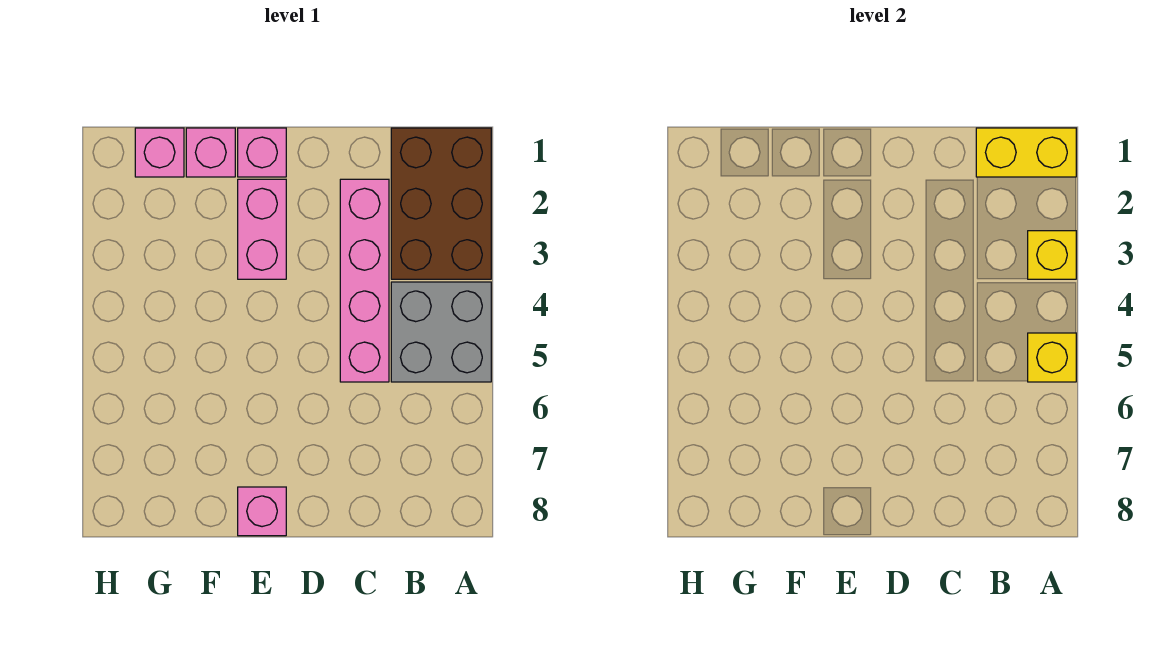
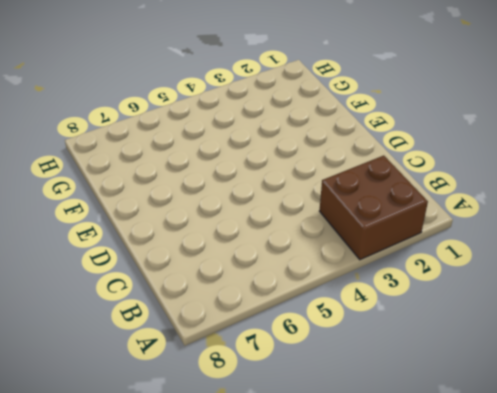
brown 2x2 brick [320,156,428,260] -> brown 2x3 brick [391,128,491,279]
none -> grey 2x2 brick [391,282,491,382]
none -> pink 1x4 brick [340,179,389,382]

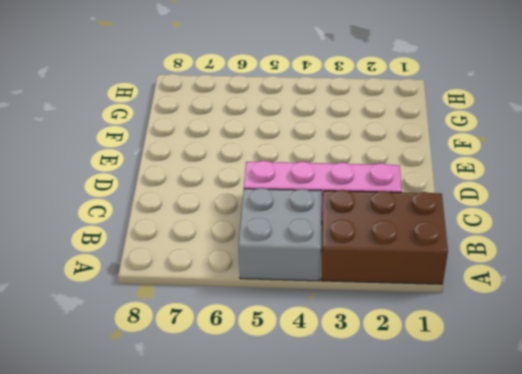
none -> pink 1x1 brick [238,128,286,177]
none -> pink 1x2 brick [238,179,286,279]

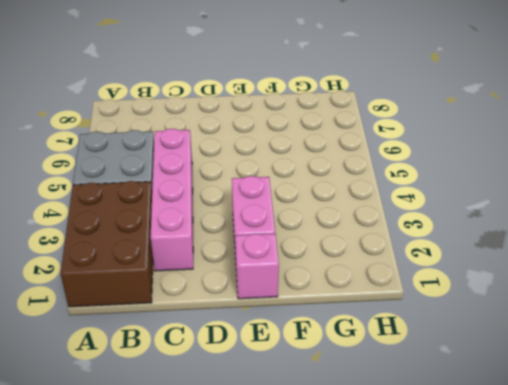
none -> pink 1x1 brick [238,487,286,536]
none -> pink 1x1 brick [186,128,235,177]

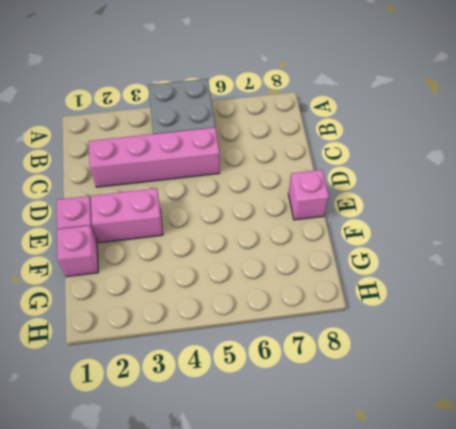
none -> brown 2x3 brick [391,128,491,279]
none -> pink 1x1 brick [135,128,184,177]

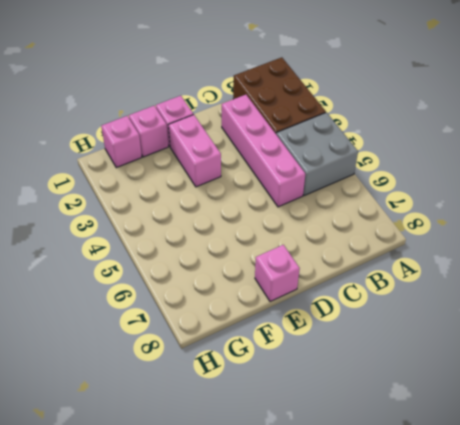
none -> yellow 1x2 brick [976,128,1076,177]
none -> yellow 1x1 brick [1028,231,1076,279]

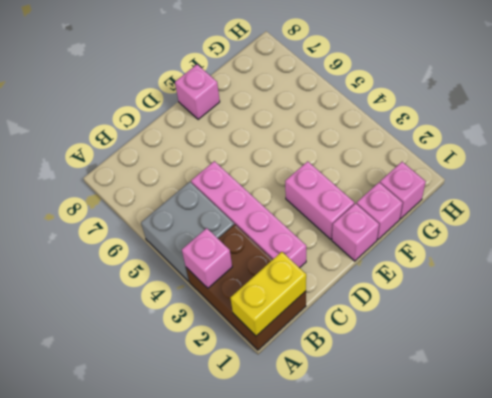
pink 1x1 brick [182,228,232,288] -> yellow 1x1 brick [1028,231,1076,279]
none -> yellow 1x1 brick [1028,333,1076,382]

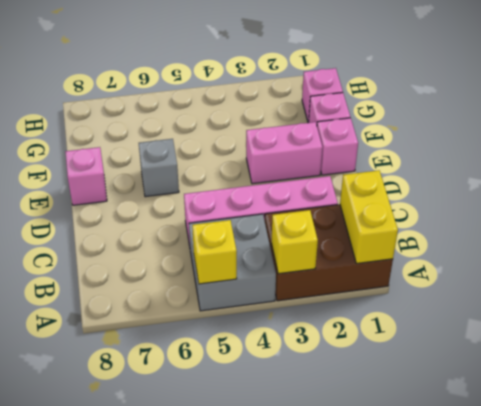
grey 1x1 brick [139,139,179,197] -> none

